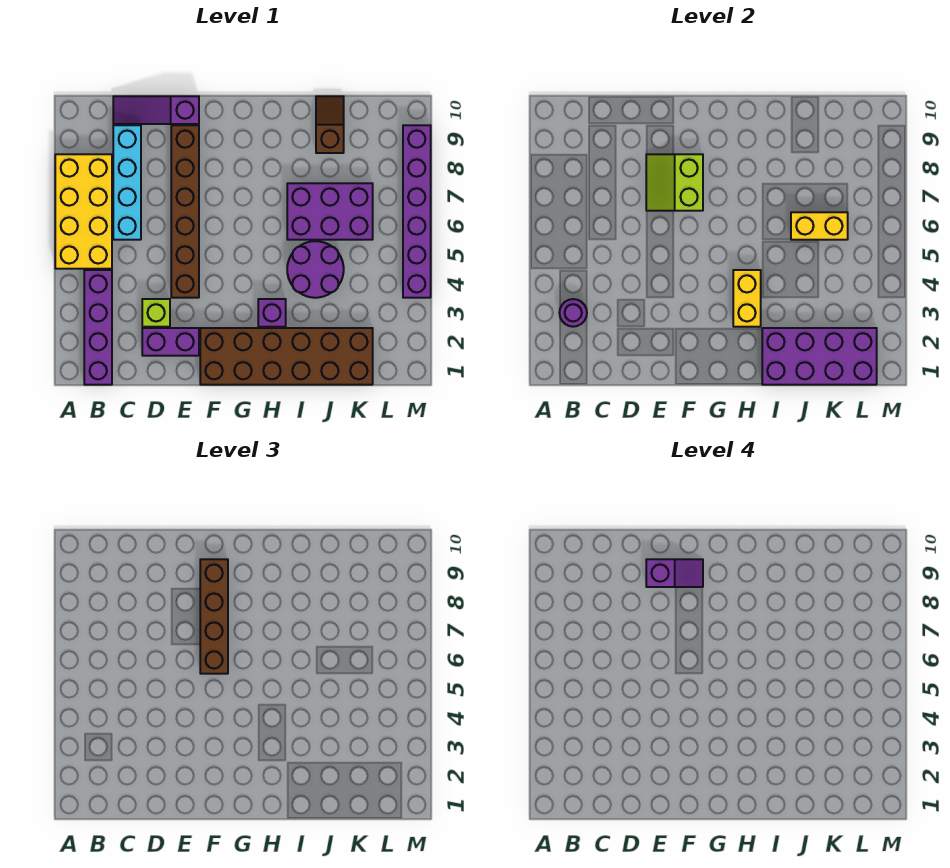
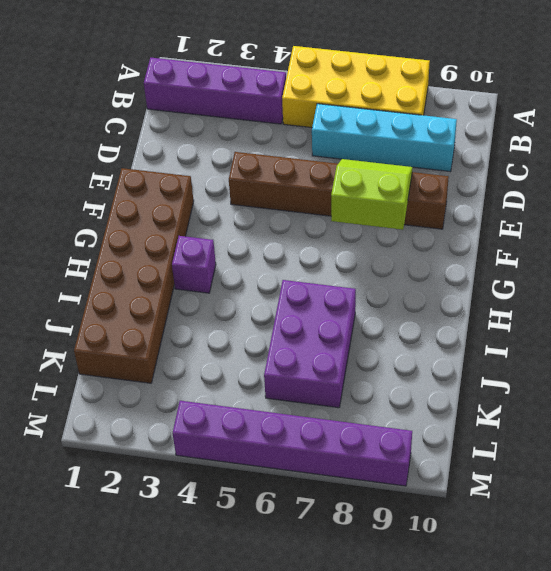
none -> purple 1x3 slope [113,96,199,124]
none -> purple 1x2 brick [142,328,199,356]
none -> lime 1x1 brick [142,299,170,327]

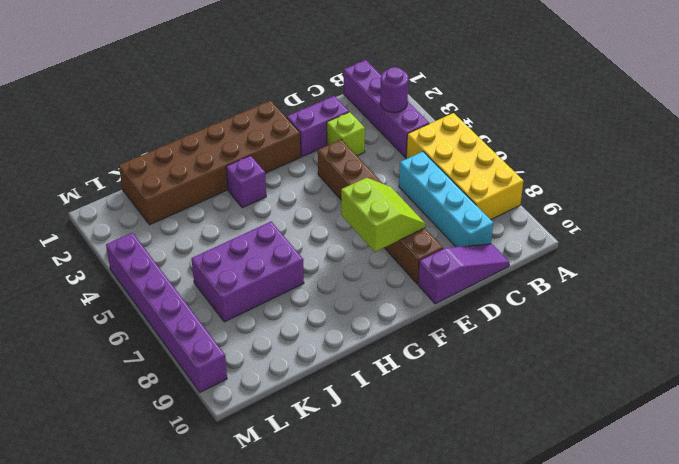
none -> purple 2x2 round brick [287,241,344,298]
none -> brown 1x2 slope [316,96,344,153]
none -> yellow 1x2 brick [733,270,761,327]

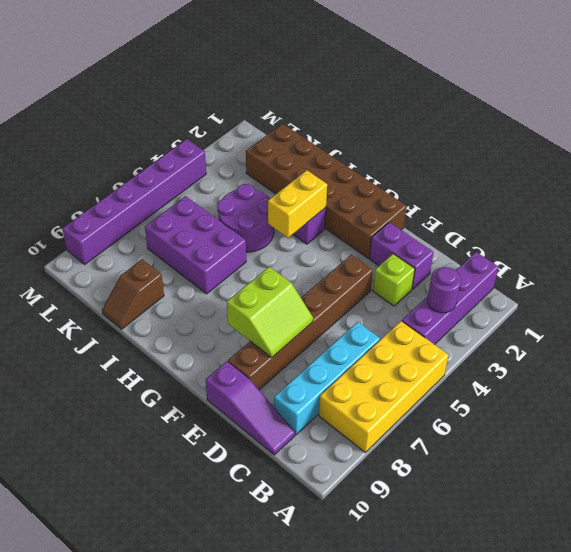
none -> purple 2x4 brick [762,328,877,385]
none -> yellow 1x2 brick [791,212,848,240]
none -> brown 1x4 brick [200,559,228,674]

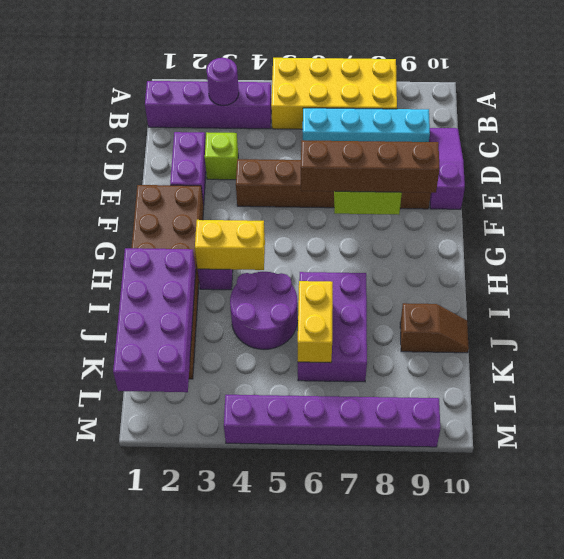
none -> purple 1x2 slope [646,559,703,587]

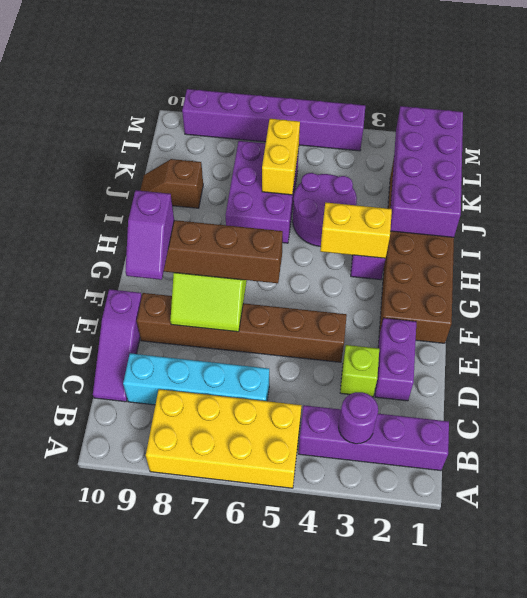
purple 1x2 slope [125,190,174,280] -> purple 1x2 slope turned to [646,559,703,587]

